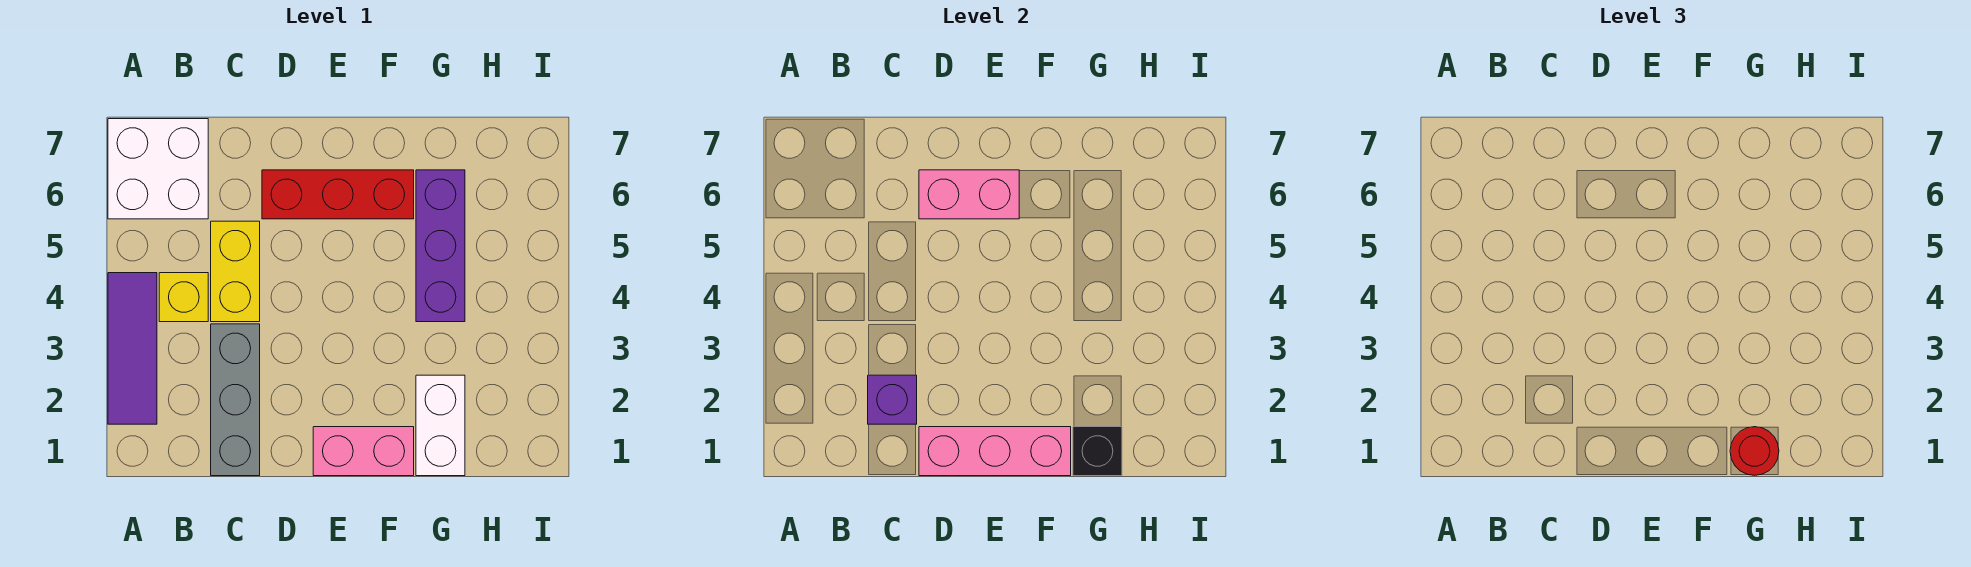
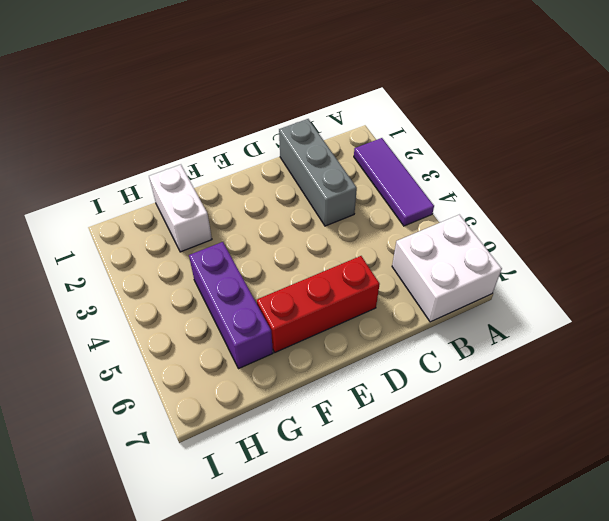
none -> yellow 1x1 brick [159,273,208,322]
none -> yellow 1x2 brick [211,221,260,322]
none -> pink 1x2 brick [313,427,414,476]

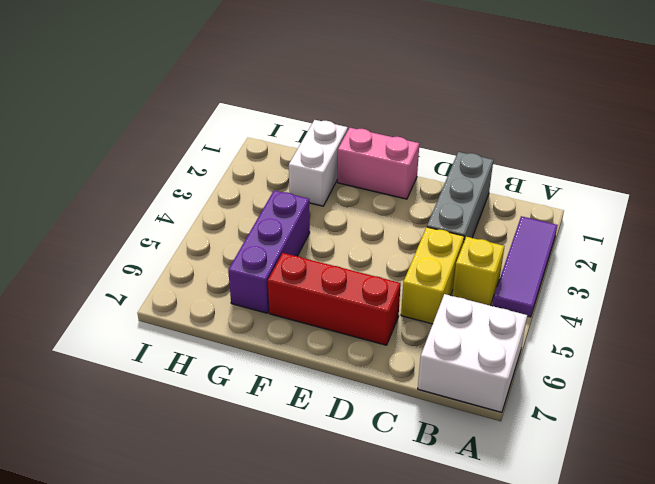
none -> purple 1x1 brick [868,375,917,424]
none -> pink 1x3 brick [919,427,1071,476]
none -> pink 1x2 brick [919,170,1019,219]

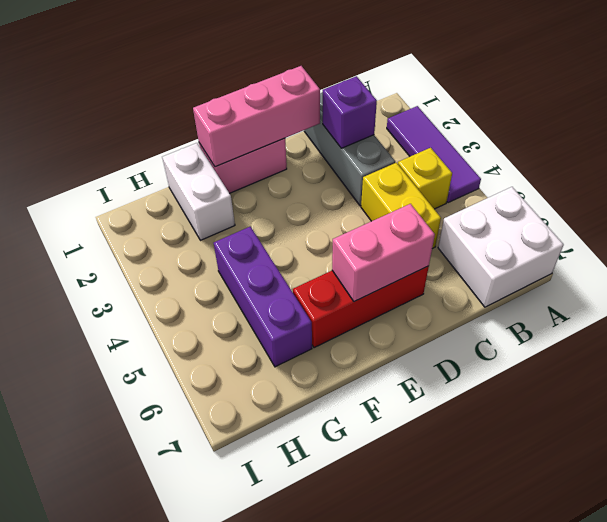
none -> black 1x1 brick [1073,427,1122,476]
none -> red 1x1 round brick [1730,427,1779,475]

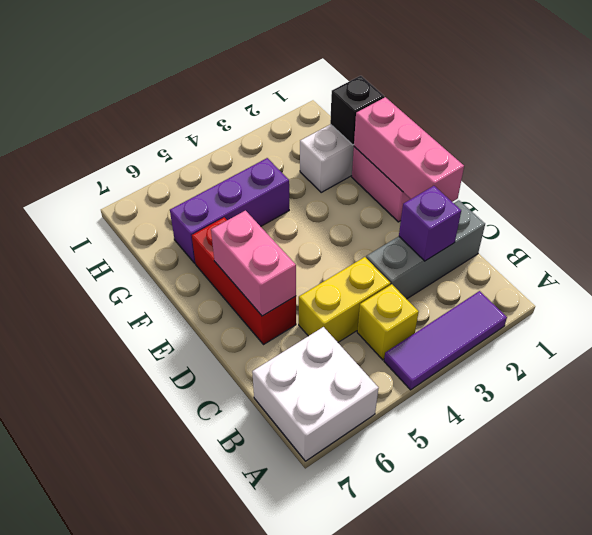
none -> red 1x1 round brick [1730,427,1779,475]

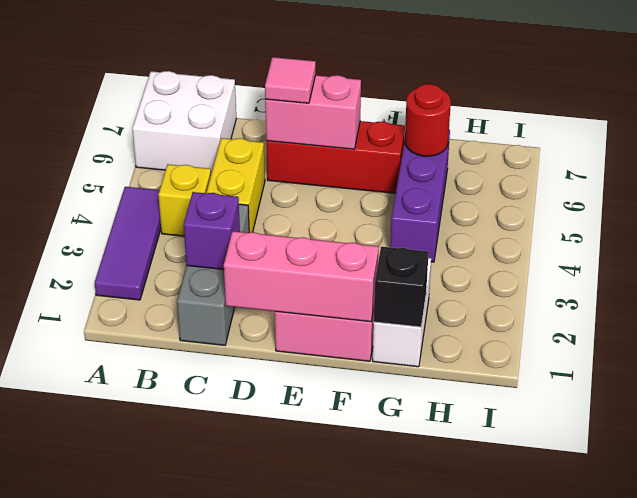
pink 1x1 tile [265,57,316,103] -> none
red 1x1 round brick [405,84,451,156] -> red 1x1 round brick moved to [1730,427,1779,475]

